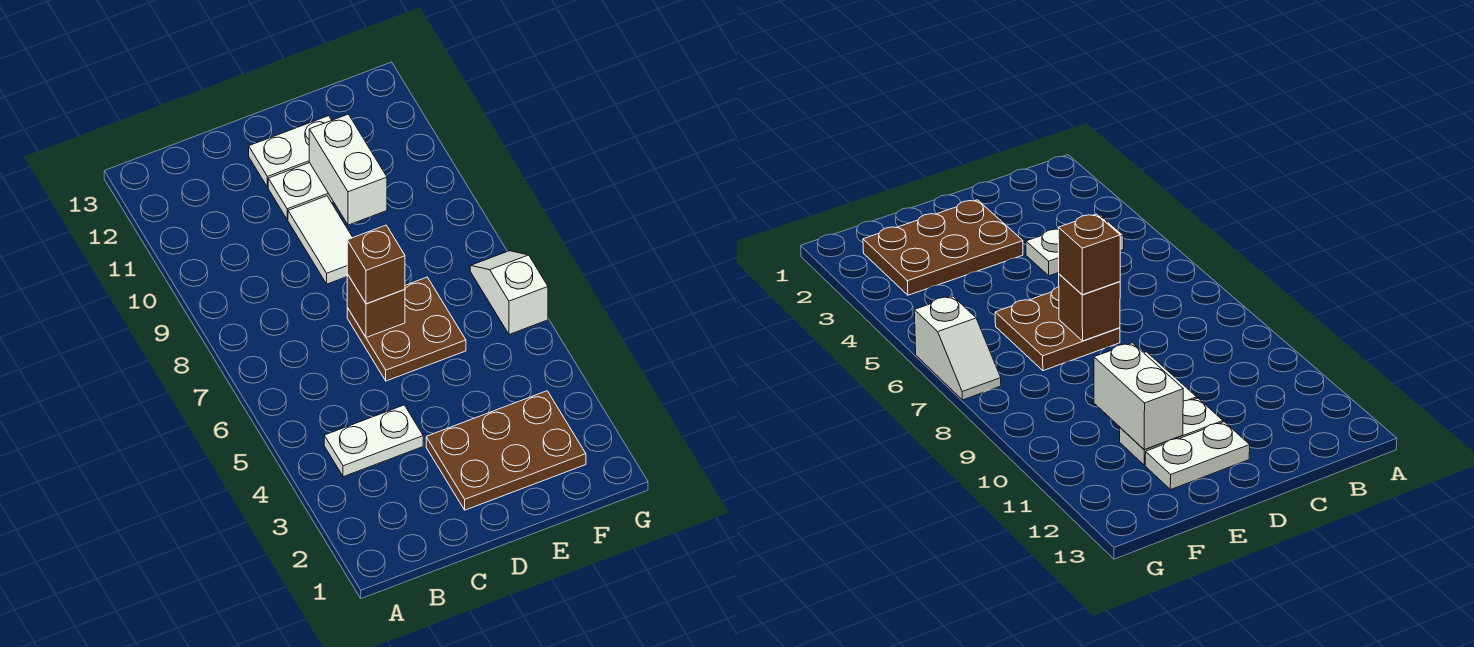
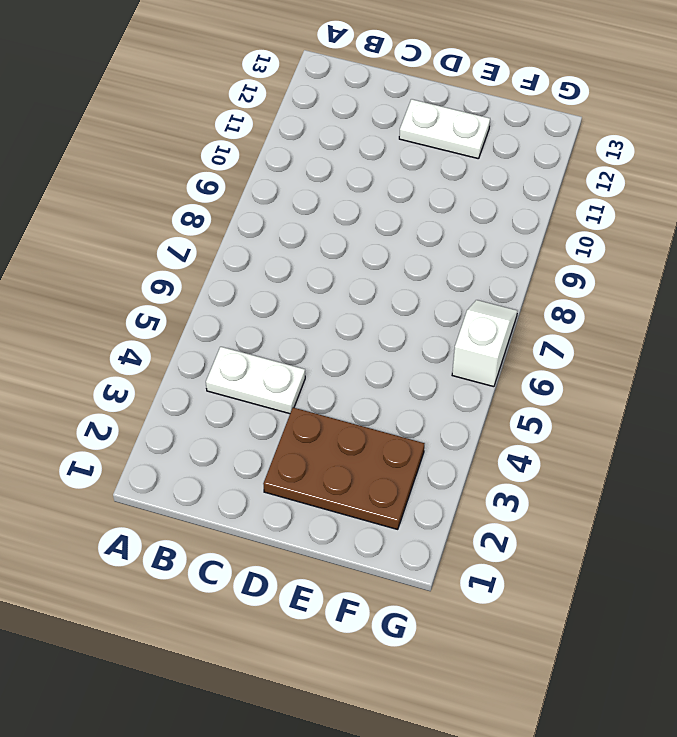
none -> brown 2x2 plate [347,277,466,381]
none -> white 1x2 tile [288,196,353,284]

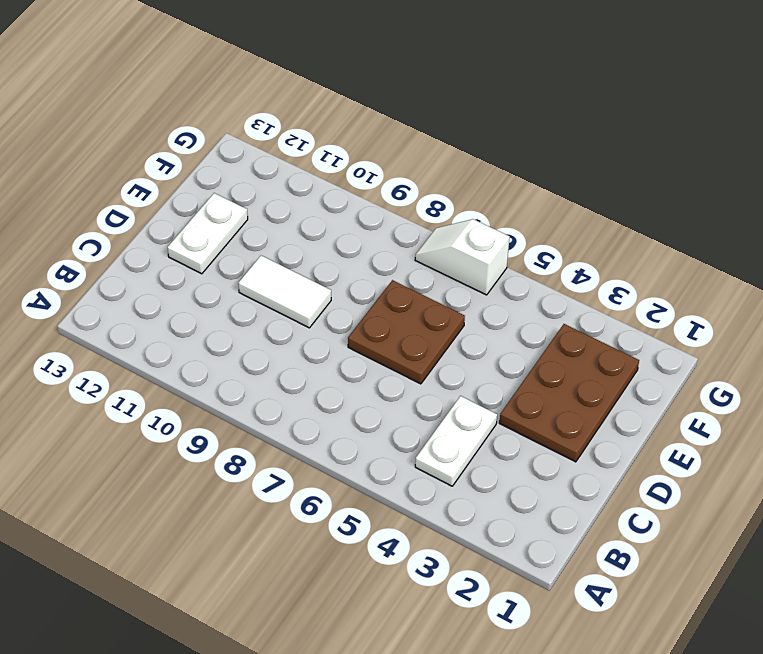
none -> white 1x2 plate [268,163,333,220]
none -> brown 1x1 brick [347,274,405,338]

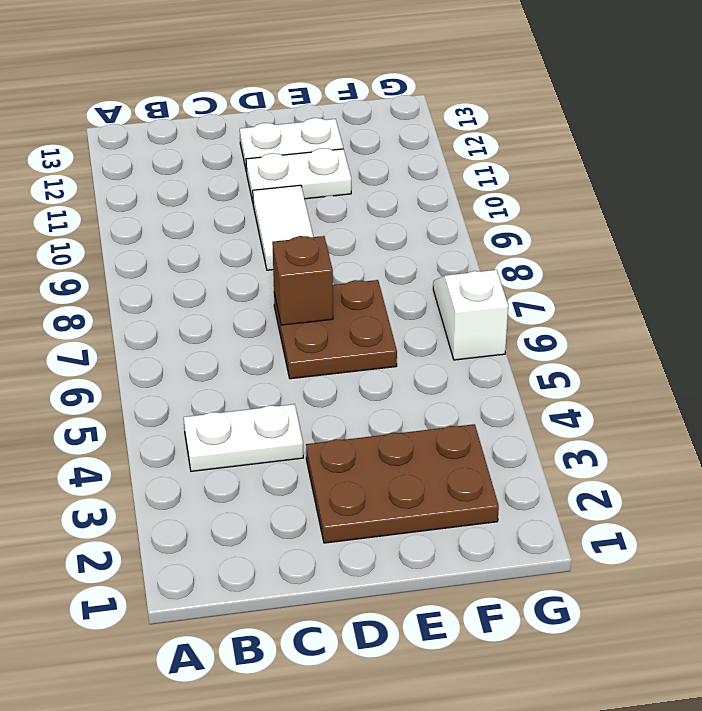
none -> white 1x2 brick [309,114,387,225]
none -> brown 1x1 brick [347,225,405,304]

